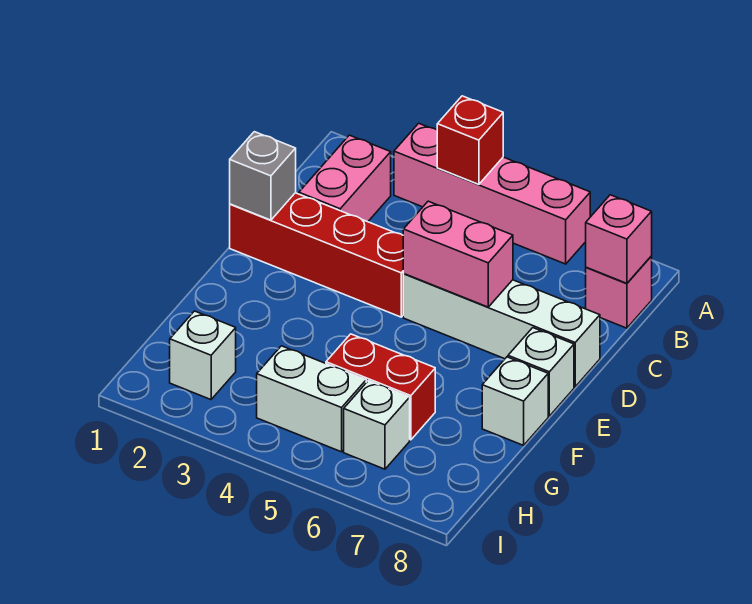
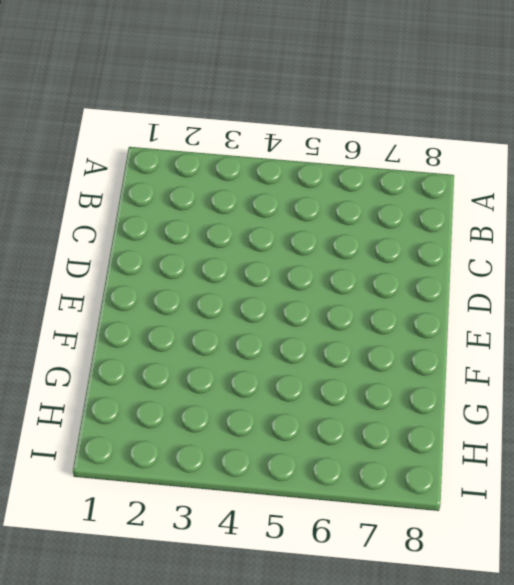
none -> pink 1x4 brick [394,123,590,264]
none -> pink 1x2 brick [299,135,391,222]
none -> pink 1x1 brick [586,256,652,328]

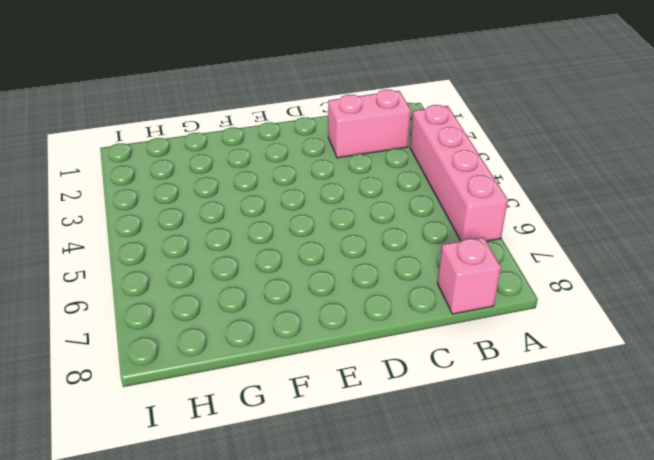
none -> red 1x4 brick [230,193,404,317]
none -> white 1x4 brick [403,274,600,387]
none -> white 1x1 brick [508,328,574,416]

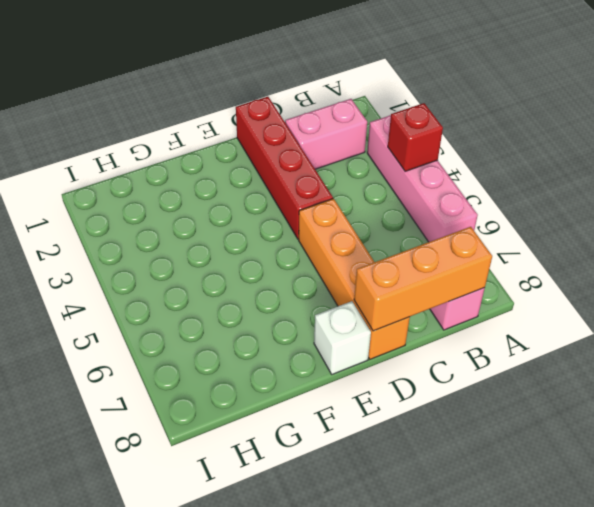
orange 1x3 brick [354,227,492,331] -> pink 1x1 brick [586,195,652,283]
orange 1x4 brick [299,199,410,359] -> white 1x4 brick [403,274,600,387]
none -> white 1x1 brick [482,357,548,445]
none -> red 1x2 brick [326,334,435,440]
none -> white 1x1 brick [170,311,236,400]

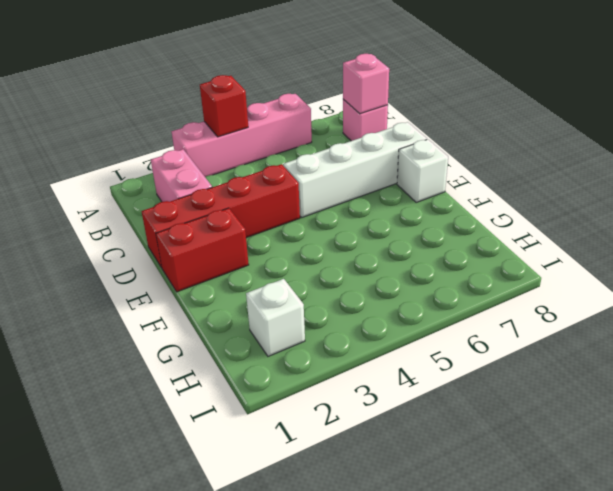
red 1x2 brick [156,208,249,292] -> red 1x2 brick moved to [326,334,435,440]
none -> white 1x1 brick [482,357,548,445]
none -> white 1x2 brick [257,346,366,452]
none -> white 1x1 brick [344,381,410,469]

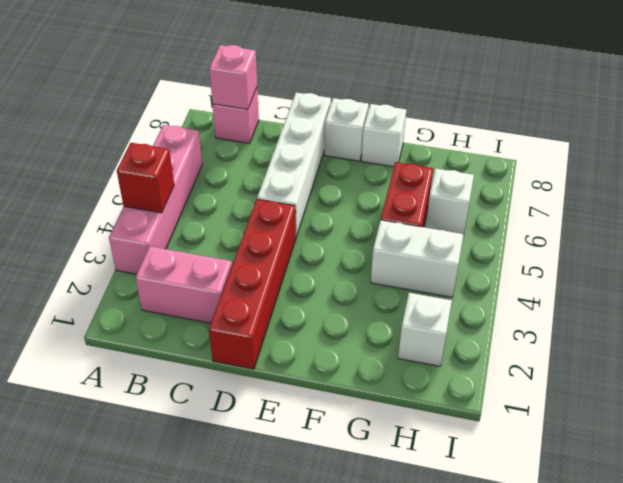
white 1x2 brick [371,220,464,297] -> white 1x2 brick turned to [257,346,366,452]
none -> grey 1x1 brick [230,132,296,220]
none -> pink 1x2 brick [403,201,513,307]

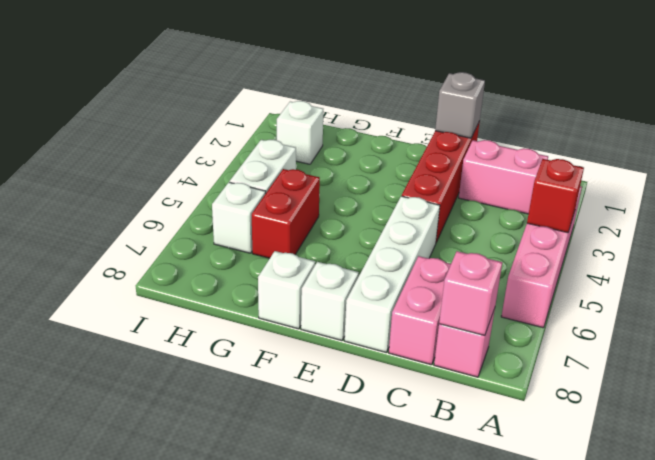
pink 1x2 brick [389,256,451,365] -> pink 1x2 brick moved to [403,201,513,307]

